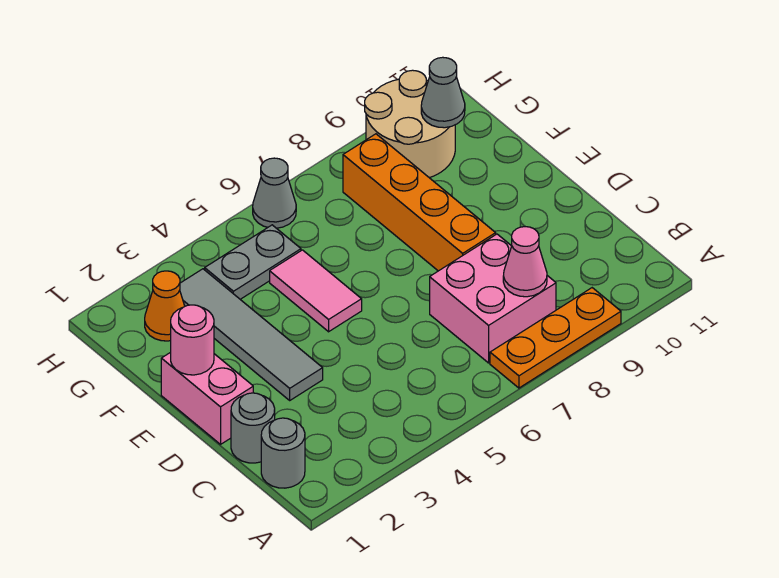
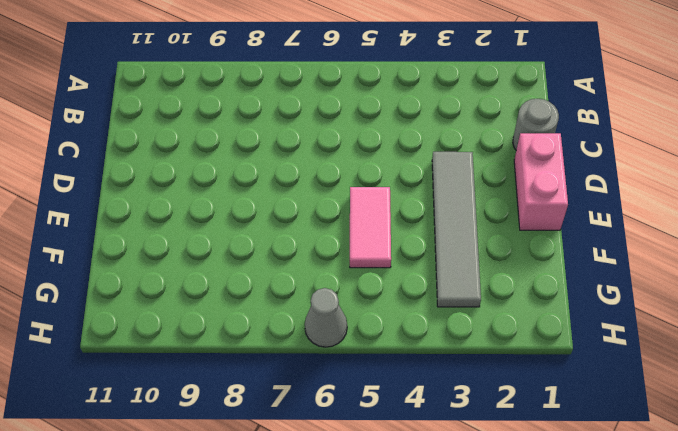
none -> orange 1x3 plate [490,288,621,388]
none -> grey 1x1 round brick [261,418,305,488]
none -> pink 2x2 brick [430,234,556,363]

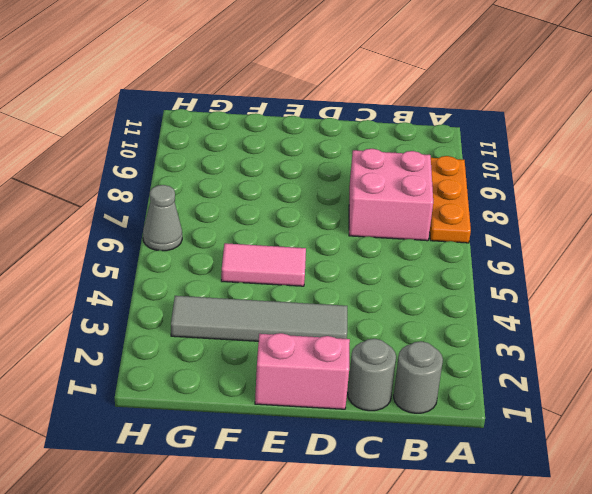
none -> orange 1x4 brick [343,134,496,271]
none -> orange 1x1 cone [145,271,185,341]
none -> grey 1x2 plate [205,225,301,299]

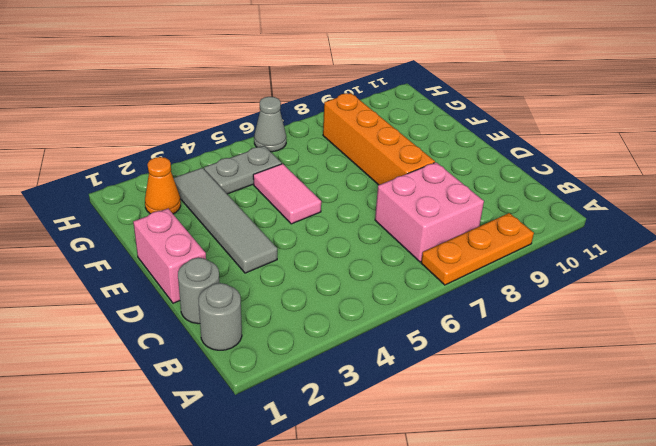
none -> tan 2x2 round brick [365,70,455,178]
none -> pink 1x1 cone [503,227,547,297]
none -> pink 1x1 round brick [171,305,214,375]

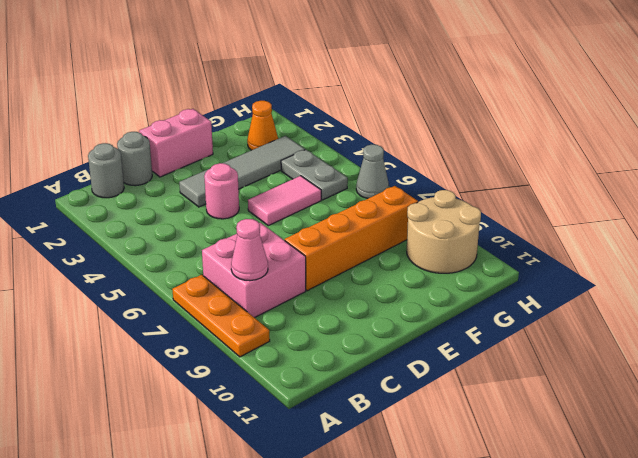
pink 1x1 round brick [204,163,239,219] -> pink 1x1 round brick moved to [171,305,214,375]
none -> grey 1x1 cone [421,57,465,128]

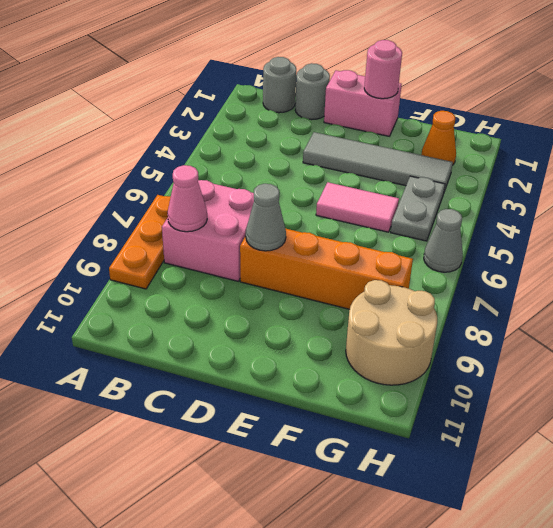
grey 1x1 cone [246,184,286,251] -> grey 1x1 cone moved to [421,57,465,128]

